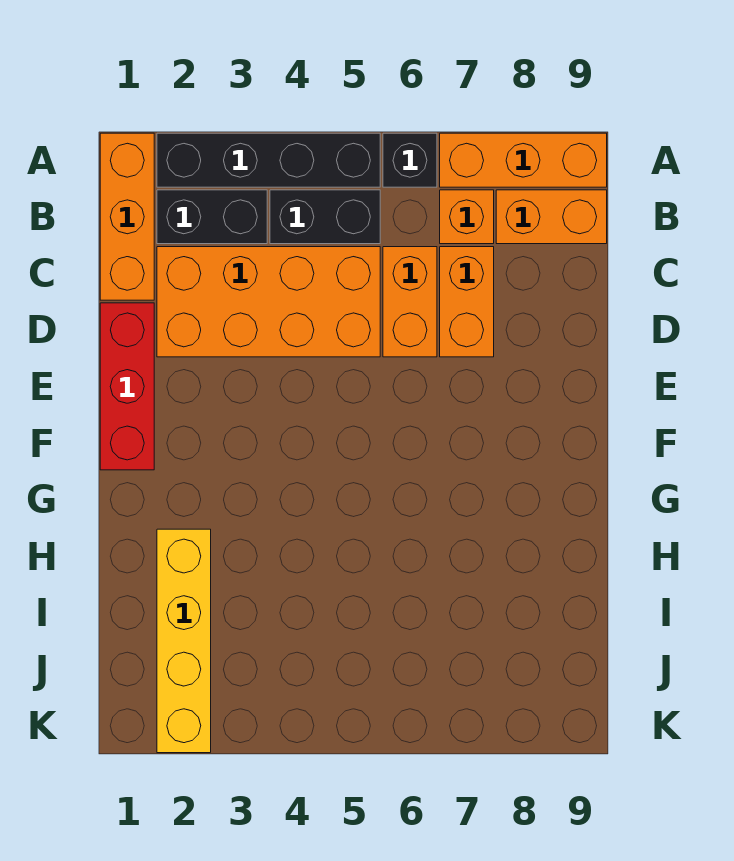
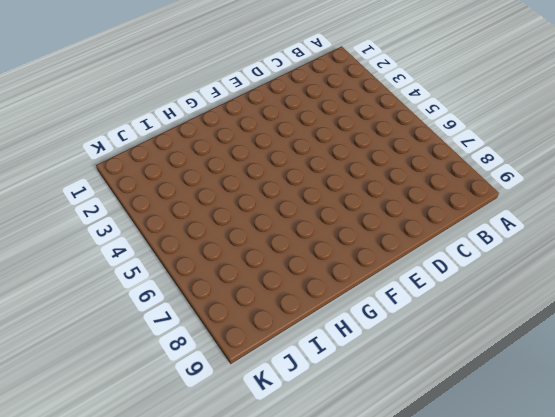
none -> orange 1x3 brick [100,133,154,300]
none -> black 1x4 brick [157,133,380,187]
none -> black 1x1 brick [383,133,437,187]

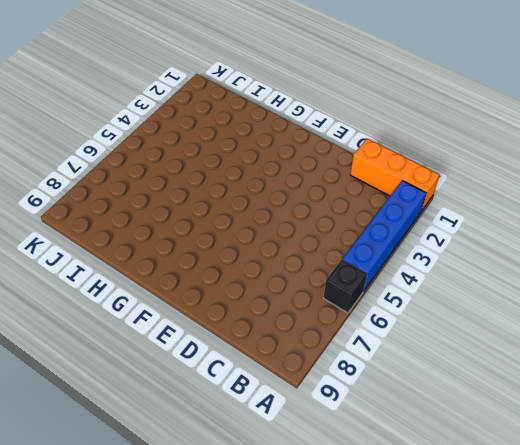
blue 1x4 brick [342,181,426,291] -> black 1x4 brick [157,133,380,187]
none -> orange 1x3 brick [440,133,607,187]
none -> black 1x2 brick [157,190,267,244]
none -> black 1x2 brick [270,190,380,244]

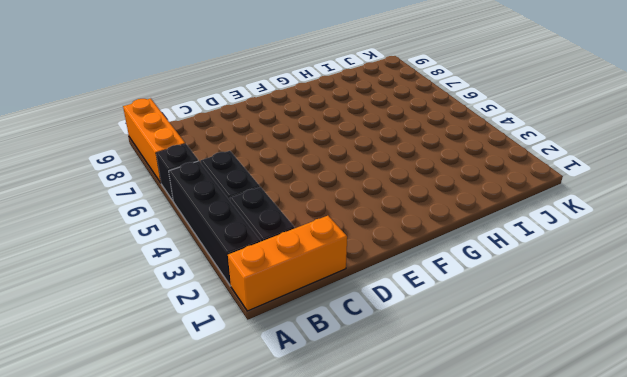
none -> orange 1x1 brick [440,190,494,244]
none -> orange 1x2 brick [496,190,607,244]
none -> orange 2x4 brick [157,247,380,357]

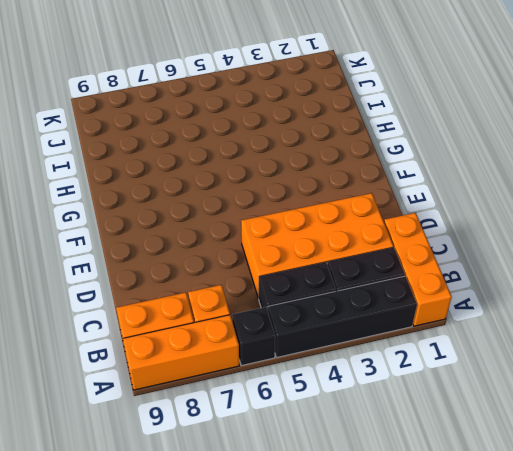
none -> orange 1x2 brick [383,247,437,357]
none -> orange 1x2 brick [440,247,494,357]
none -> red 1x3 brick [100,303,154,470]

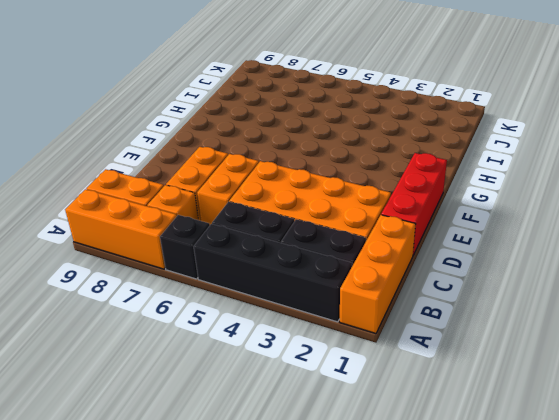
none -> yellow 1x4 brick [157,529,211,753]

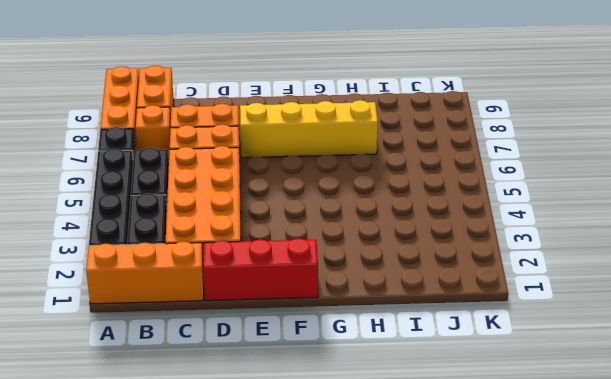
yellow 1x4 brick [240,100,378,158] -> yellow 1x4 brick moved to [157,529,211,753]

